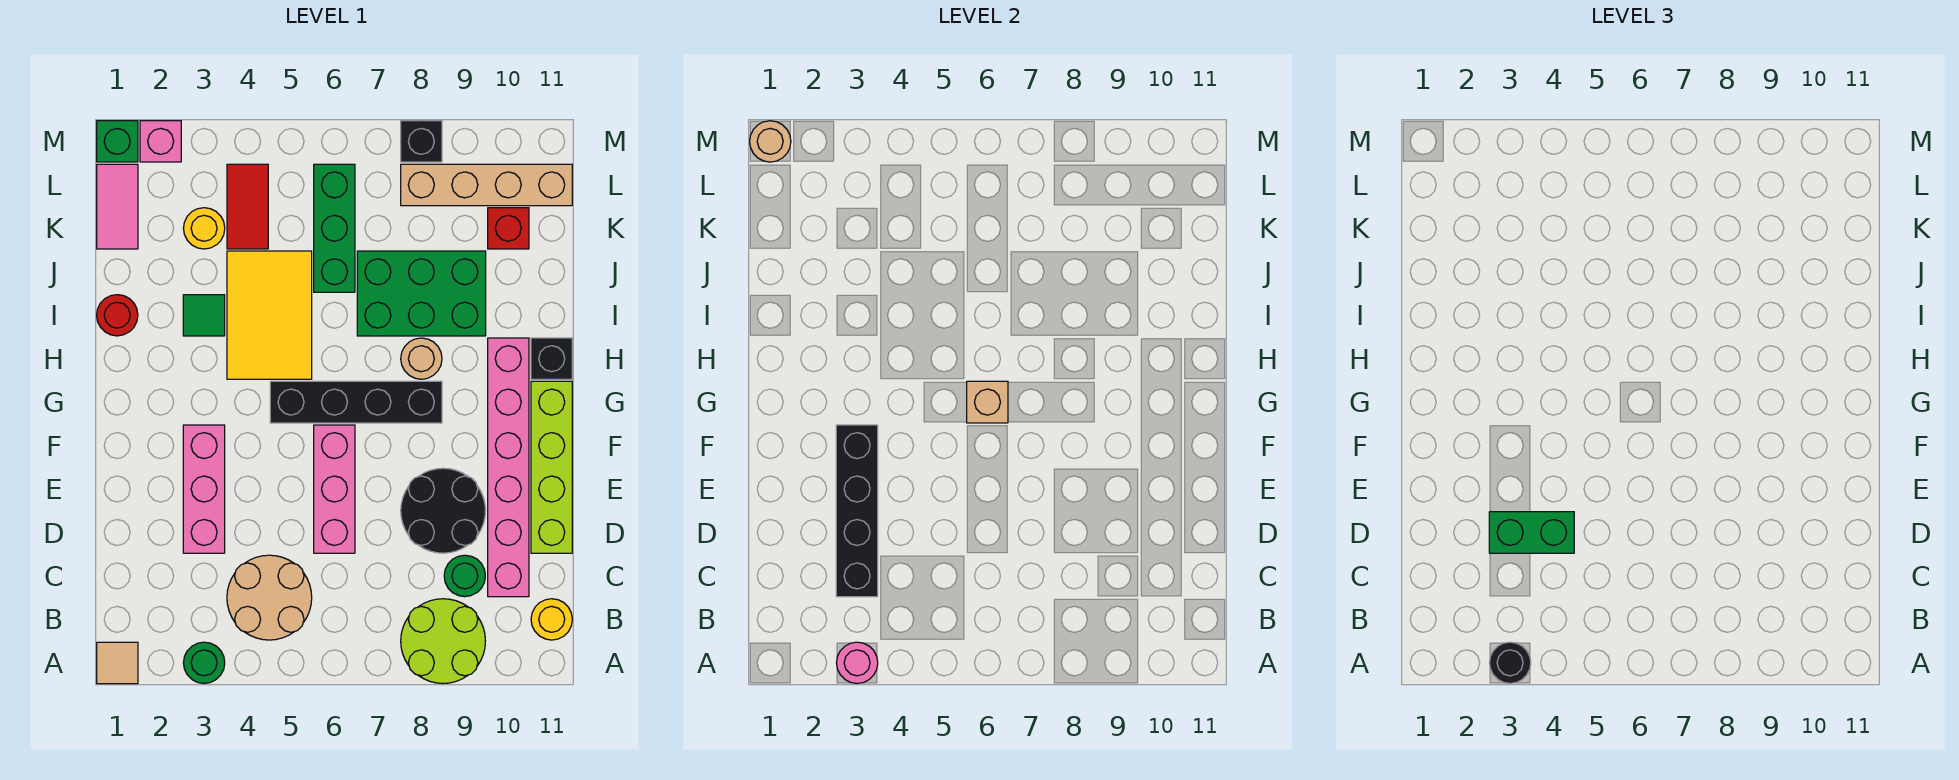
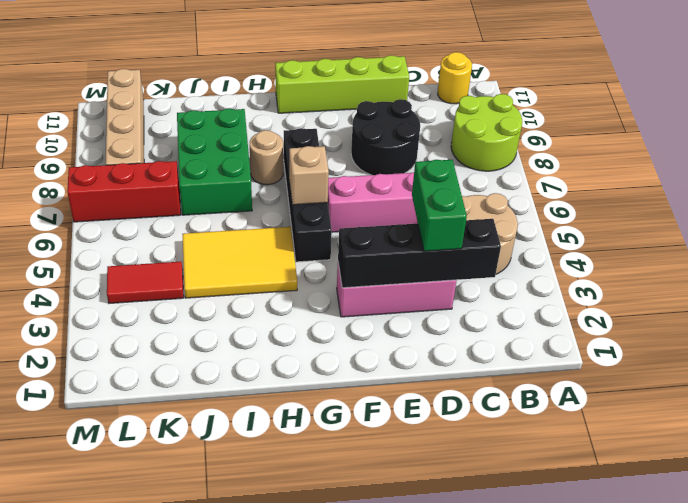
red 1x3 brick [67,161,181,222] -> none
none -> tan 1x1 tile [97,642,138,684]
none -> green 1x1 round brick [184,642,225,683]
none -> green 1x1 round brick [444,555,485,597]
none -> pink 1x6 brick [488,338,529,597]

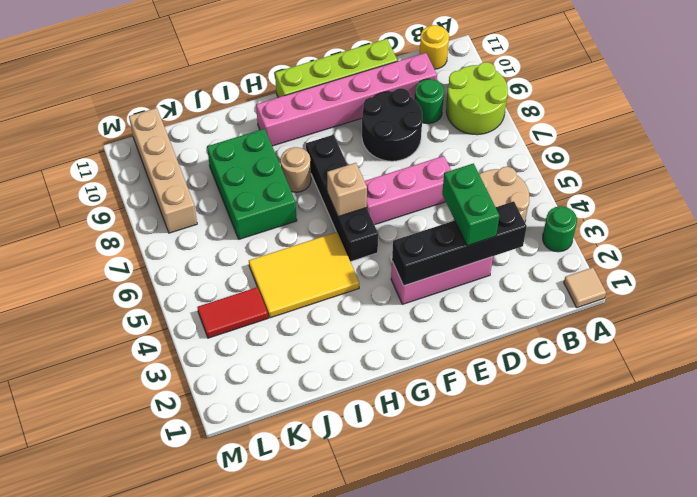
none -> black 1x1 brick [531,338,572,379]
none -> red 1x1 round brick [97,295,138,336]
none -> green 1x1 tile [183,295,225,336]
none -> green 1x3 brick [314,164,355,292]

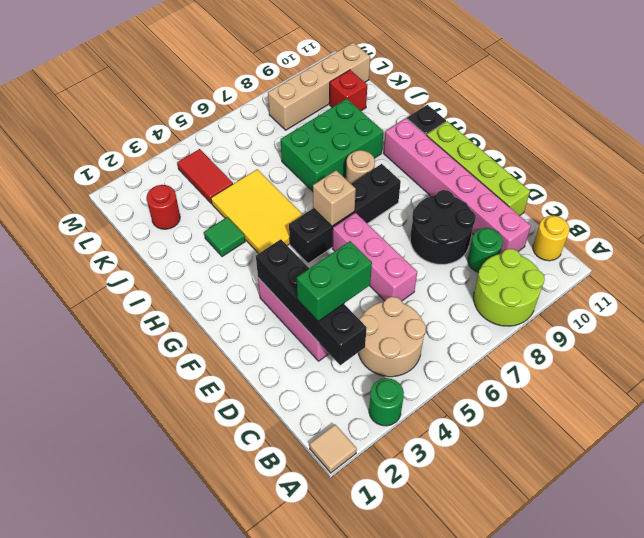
red 1x1 round brick [147,185,180,229] -> red 1x1 round brick moved to [97,295,138,336]
none -> green 1x3 brick [314,164,355,292]
none -> pink 1x2 tile [97,164,138,249]
none -> yellow 1x1 round brick [183,208,225,249]
none -> green 1x1 brick [97,121,138,162]

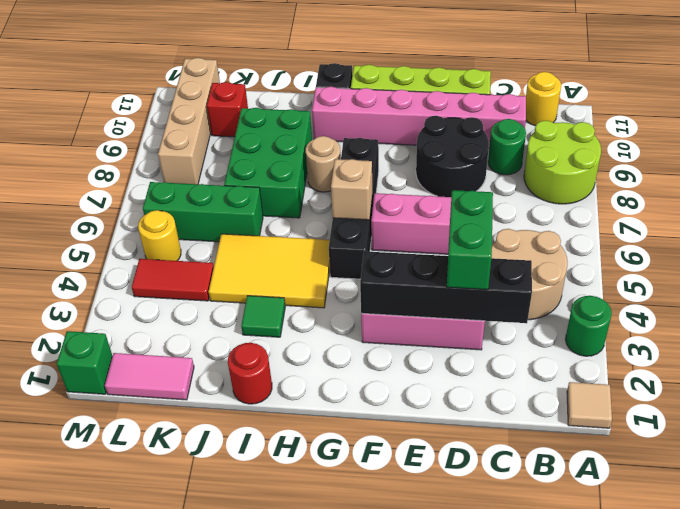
yellow 1x1 round brick [138,210,181,261] -> yellow 1x1 round brick moved to [183,208,225,249]
none -> pink 1x1 brick [140,121,181,162]
none -> black 1x1 brick [401,121,442,162]
none -> pink 1x1 round brick [837,642,878,683]
none -> tan 1x1 round brick [750,121,791,162]

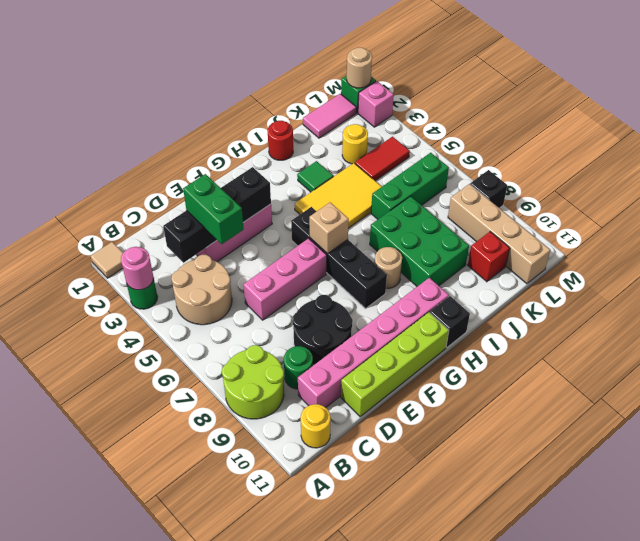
none -> black 1x1 round brick [1490,642,1531,683]

